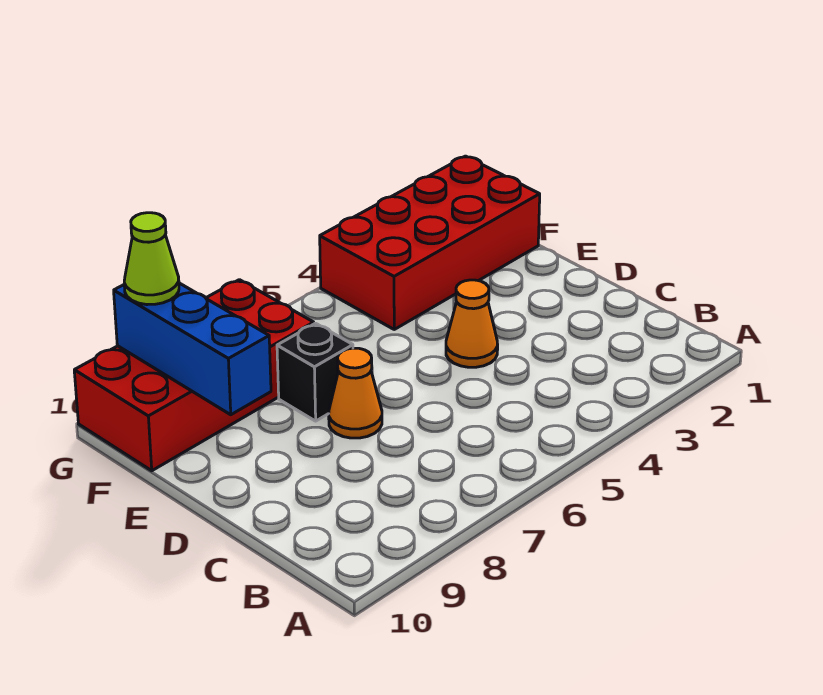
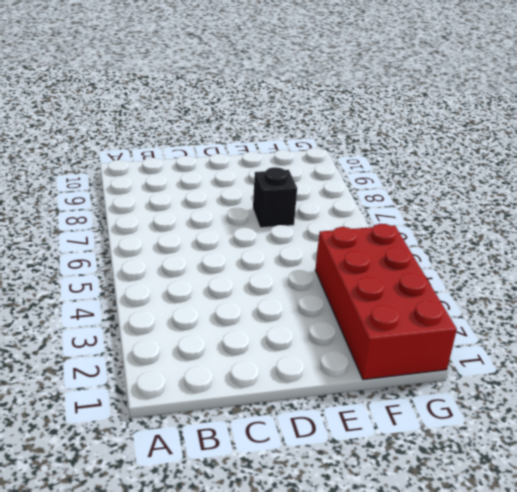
none -> orange 1x1 cone [446,280,498,367]
none -> orange 1x1 cone [329,348,382,438]

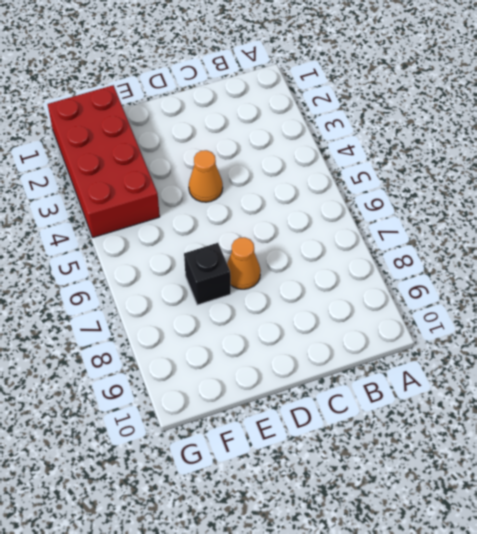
none -> red 2x4 brick [74,280,314,471]
none -> blue 1x3 brick [114,283,271,415]

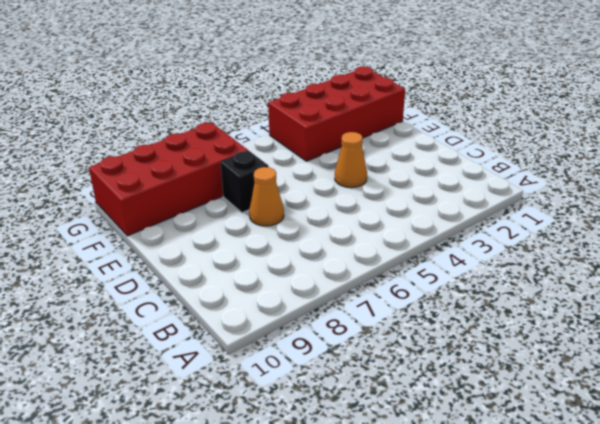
none -> blue 1x3 brick [114,283,271,415]
none -> lime 1x1 cone [124,213,179,305]

